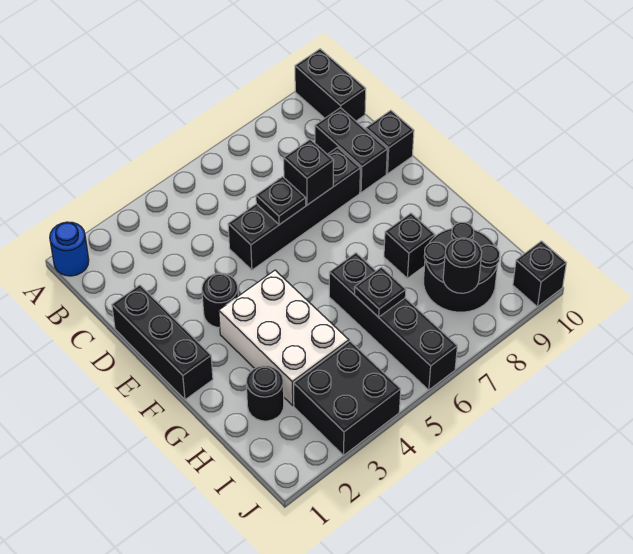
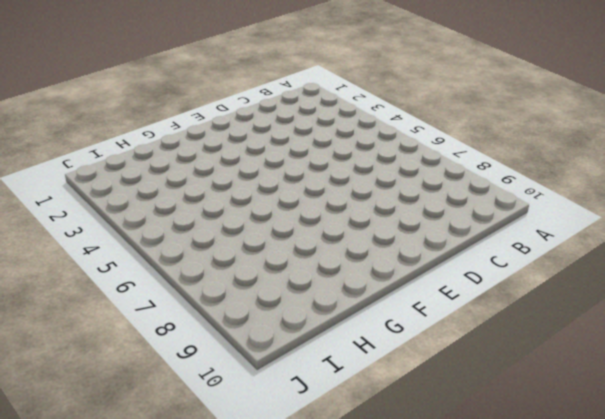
none -> blue 1x1 round brick [50,222,89,276]
none -> black 1x2 brick [295,49,366,121]
none -> black 1x2 brick [315,108,387,193]

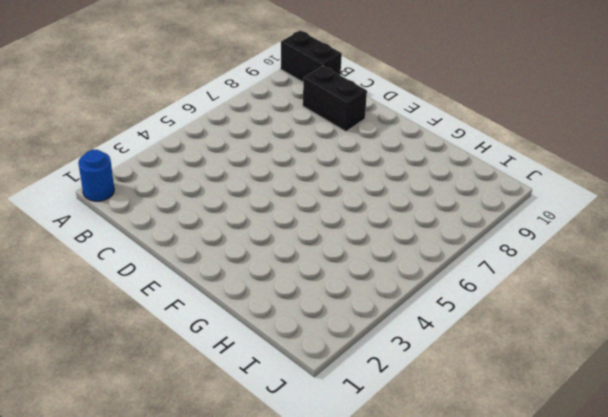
none -> black 1x3 brick [112,285,213,400]
none -> black 1x4 brick [228,148,360,270]
none -> black 1x1 brick [366,110,414,174]

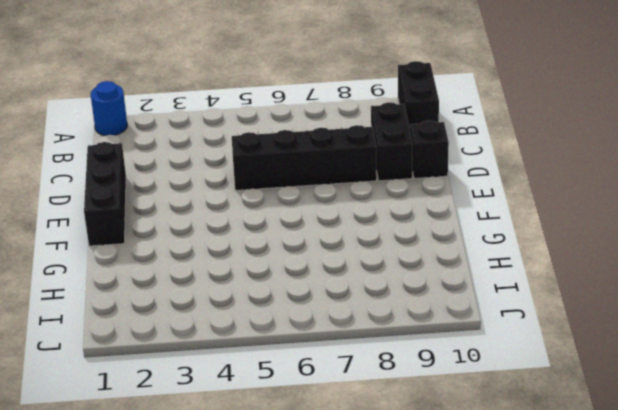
none -> black 1x1 round brick [202,273,238,328]
none -> white 2x3 brick [219,270,349,405]
none -> black 1x4 brick [329,253,457,390]

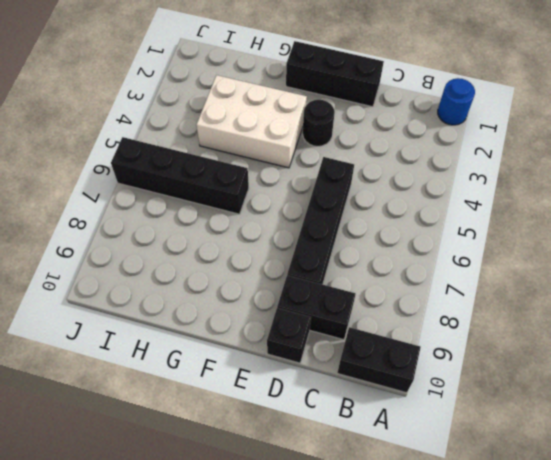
none -> black 1x1 brick [384,213,435,278]
none -> black 1x1 round brick [246,366,284,421]
none -> black 2x2 round brick [424,222,500,312]

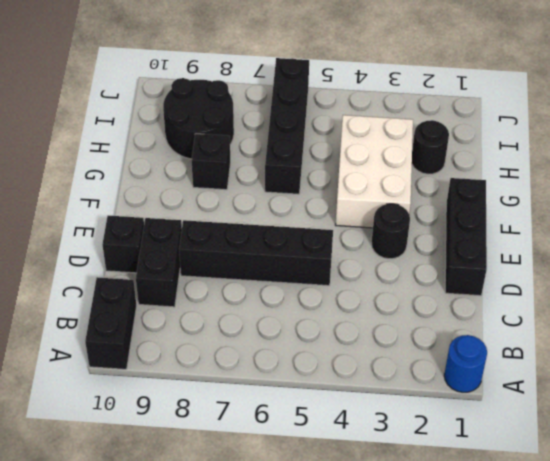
none -> black 2x2 brick [294,341,401,455]
none -> black 1x1 brick [513,241,566,307]
none -> black 1x1 plate [256,177,306,225]

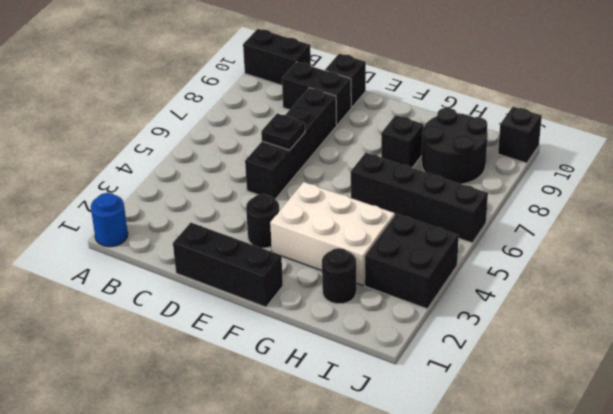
none -> black 1x1 brick [284,139,334,205]
none -> black 1x1 plate [354,267,406,317]
none -> black 1x1 round brick [443,238,482,293]

